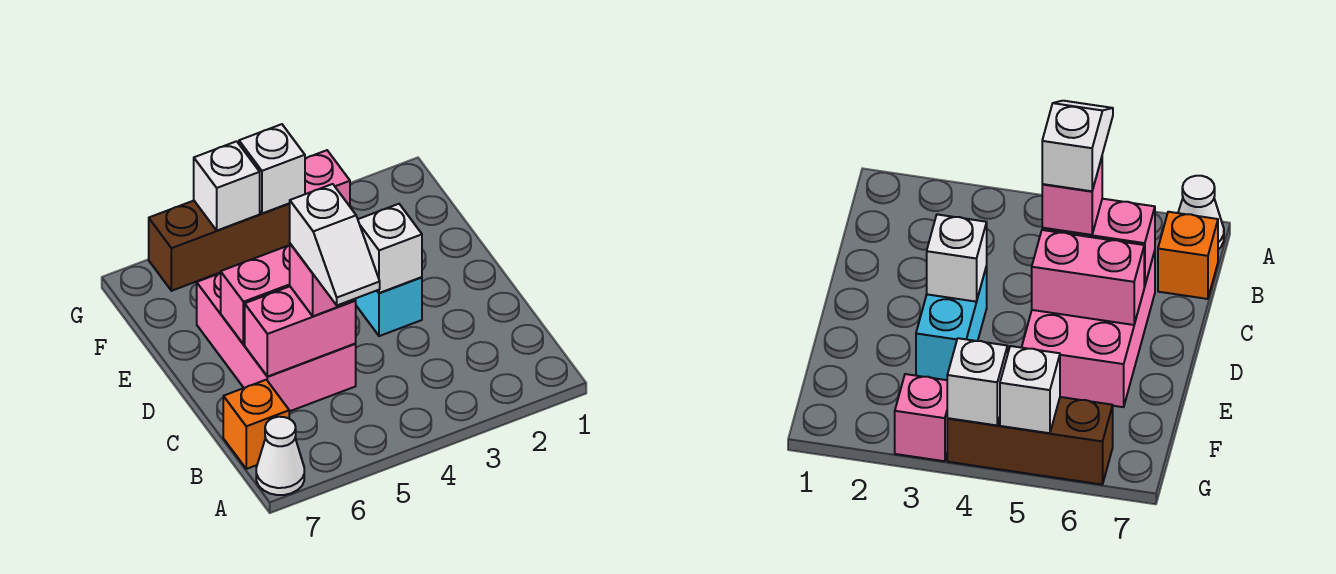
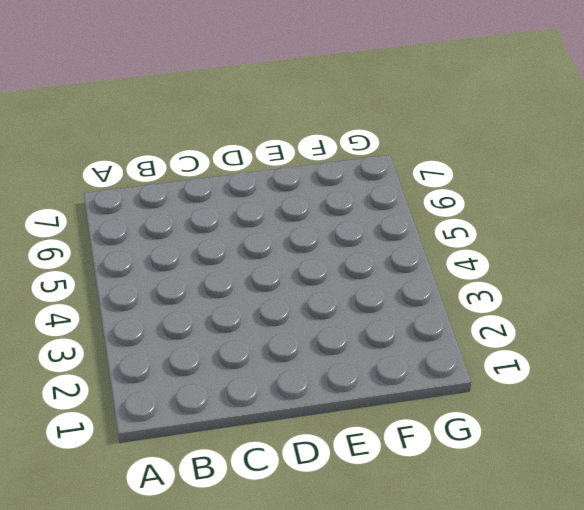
none -> white 1x1 cone [256,417,304,495]
none -> orange 1x1 brick [223,380,289,469]
none -> pink 2x3 brick [197,273,356,411]

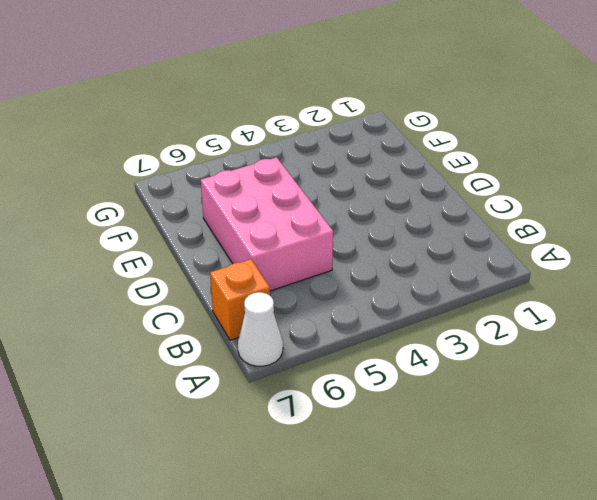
none -> cyan 1x2 brick [356,277,422,336]
none -> pink 1x1 brick [305,150,350,206]
none -> brown 1x3 brick [149,201,290,291]

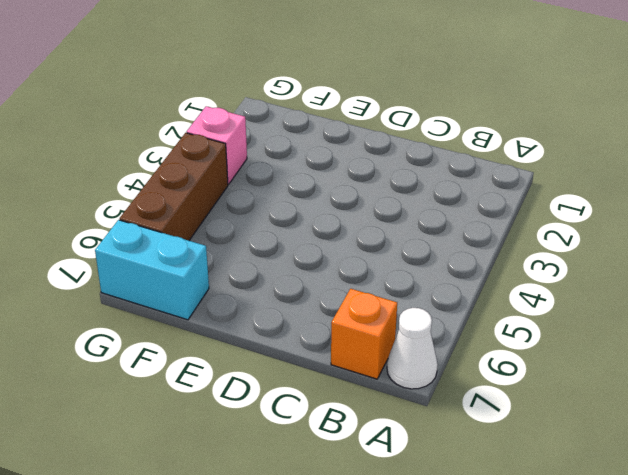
cyan 1x2 brick [95,220,209,320] -> cyan 1x2 brick moved to [356,277,422,336]
none -> pink 2x3 brick [197,273,356,411]
none -> pink 1x2 brick [245,286,356,377]
none -> white 1x1 brick [358,204,422,293]

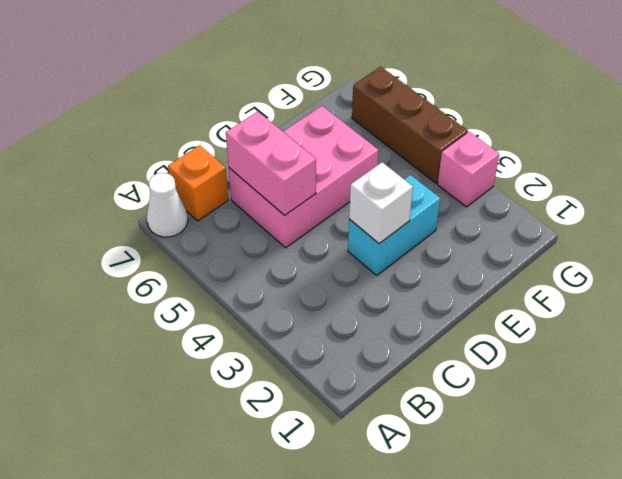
none -> pink 1x2 brick [221,245,290,344]
none -> white 1x1 brick [239,124,305,213]
none -> white 1x1 brick [194,141,260,230]

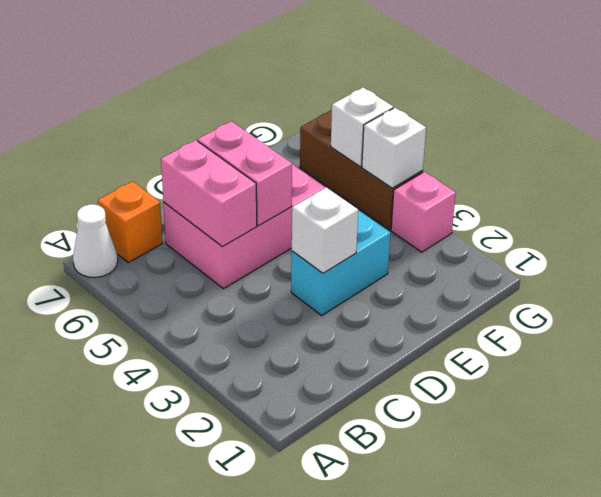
none -> pink 1x1 brick [290,244,356,316]
none -> white 1x2 slope [289,184,380,305]

